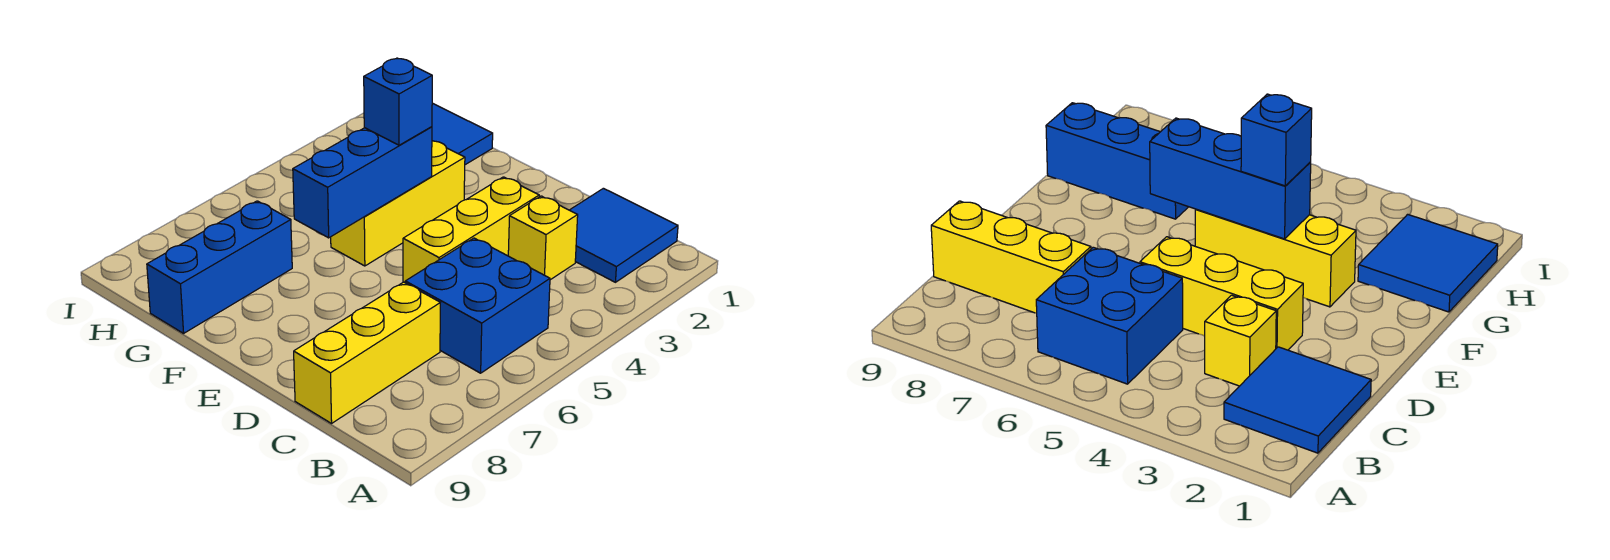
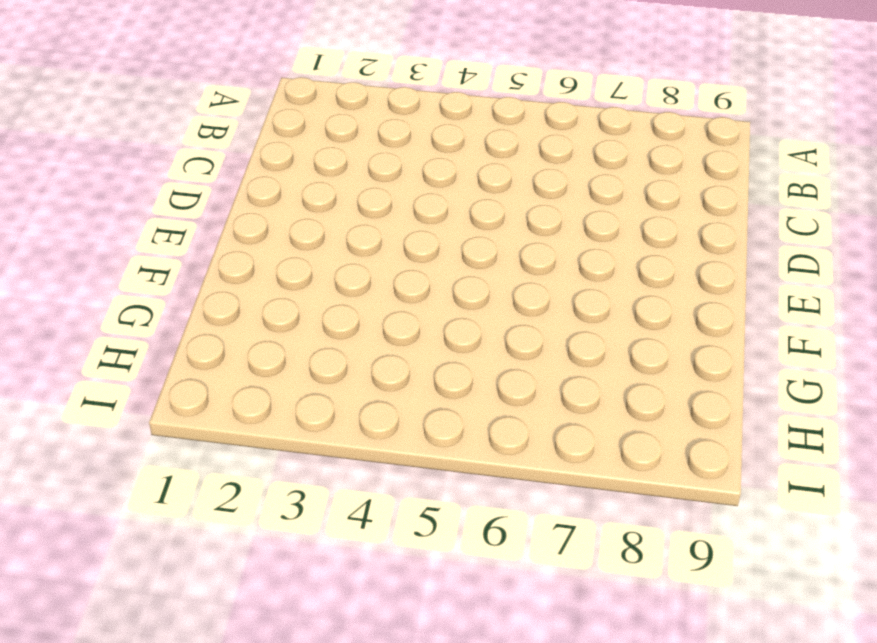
none -> blue 2x2 tile [570,188,678,282]
none -> blue 2x2 brick [405,238,550,373]

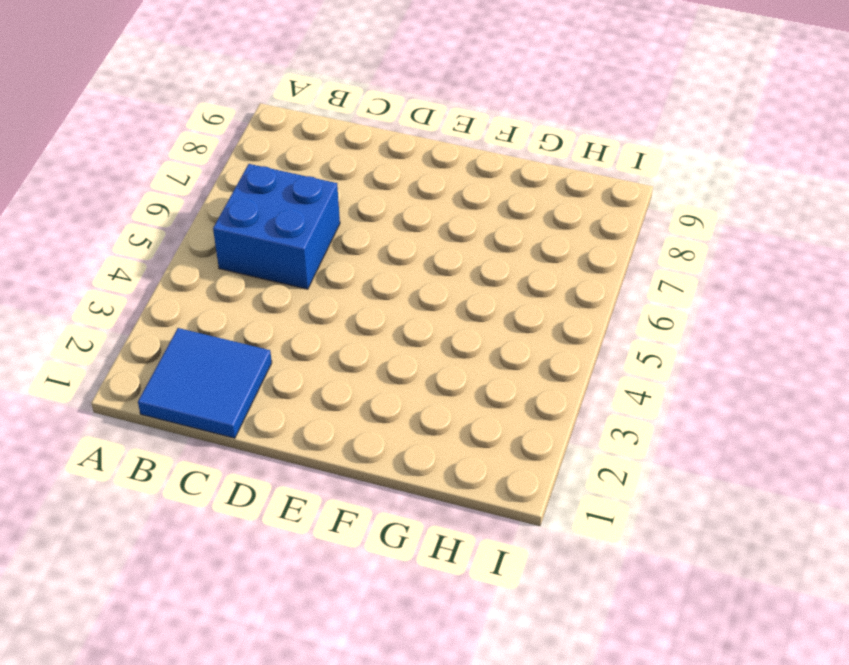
none -> yellow 1x1 brick [508,196,578,280]
none -> yellow 1x3 brick [294,282,440,423]

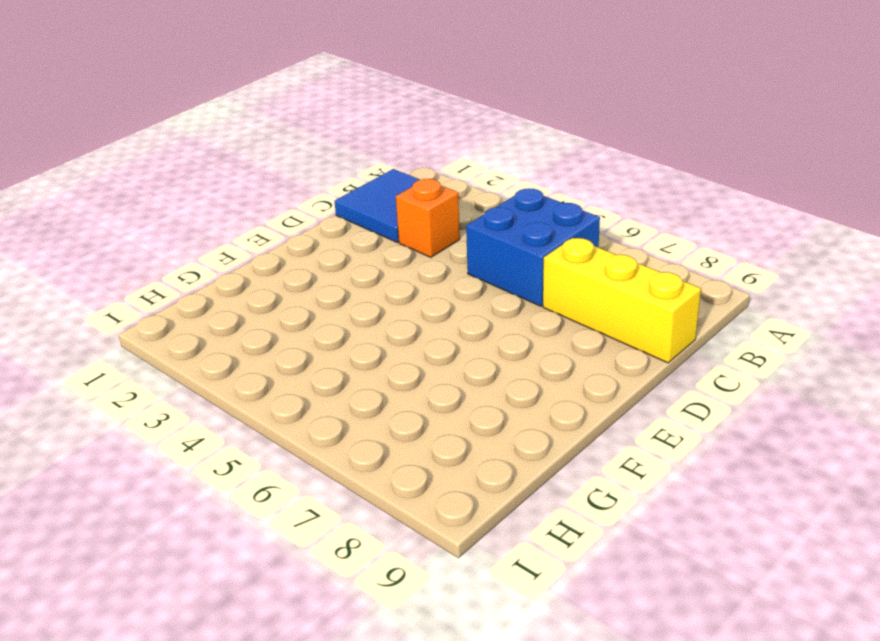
orange 1x1 brick [396,179,460,257] -> yellow 1x1 brick [508,196,578,280]
none -> yellow 1x3 brick [403,177,539,282]
none -> yellow 1x3 brick [331,141,465,266]

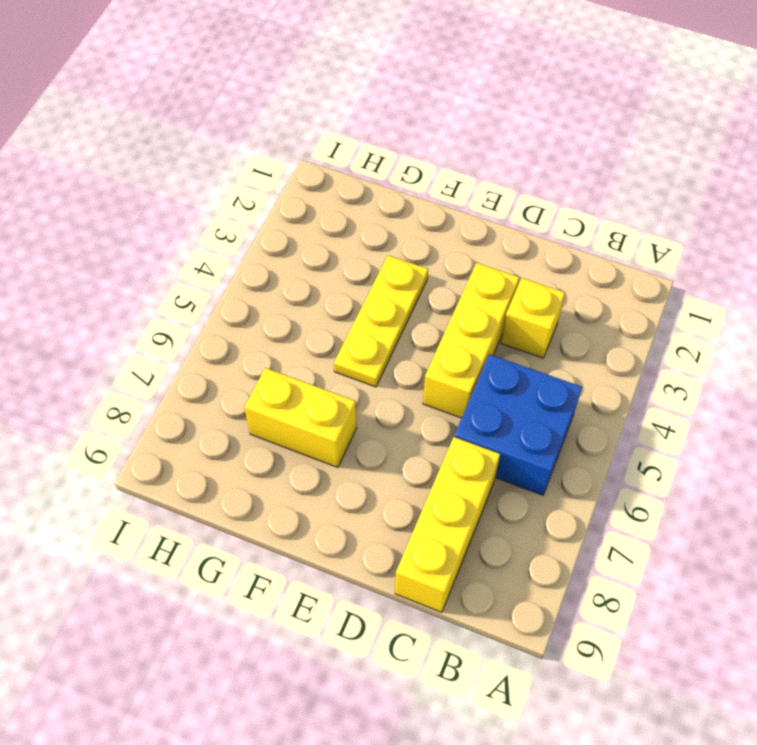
yellow 1x3 plate [334,255,428,387] -> yellow 1x3 brick [331,141,465,266]
yellow 1x2 brick [244,368,357,467] -> blue 1x3 brick [147,201,292,333]
none -> blue 2x2 tile [570,188,678,282]
none -> blue 2x2 tile [432,103,493,165]

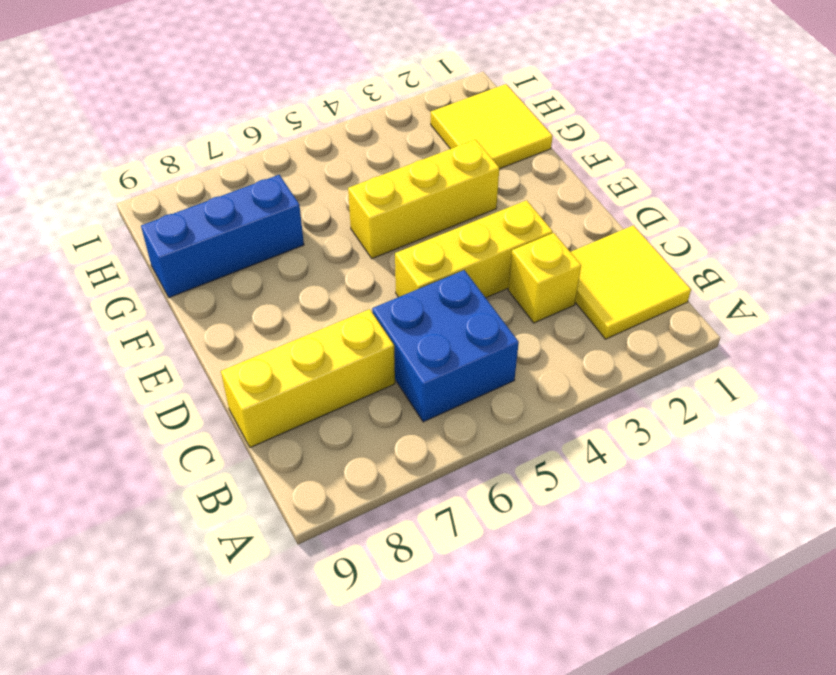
yellow 2x2 tile [571,225,691,339] -> blue 2x2 tile [570,188,678,282]
yellow 2x2 tile [431,84,553,169] -> blue 2x2 tile [432,103,493,165]
none -> blue 1x3 brick [293,127,432,238]
none -> blue 1x1 brick [364,58,432,145]

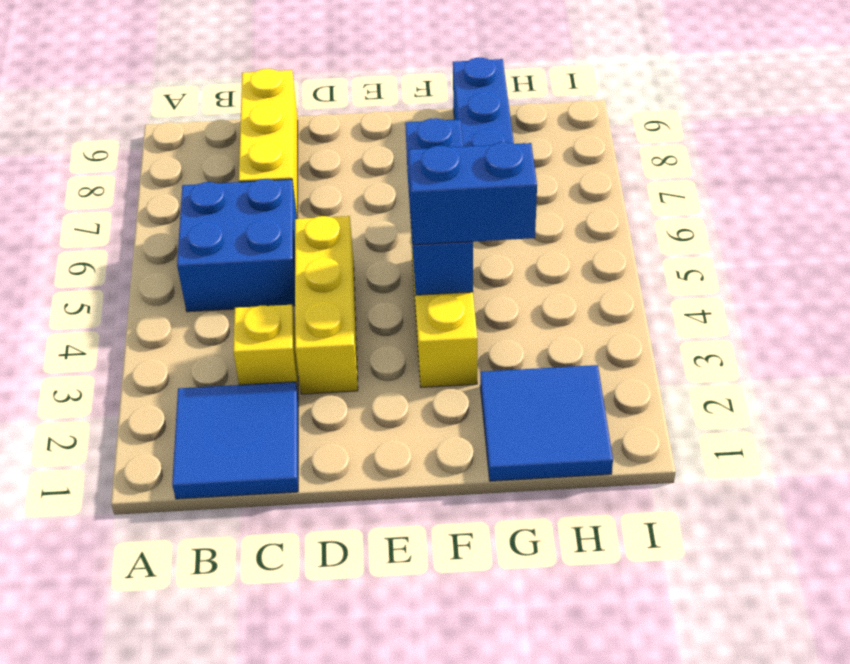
blue 1x2 brick [409,142,537,245] -> blue 1x1 brick [364,58,432,145]

